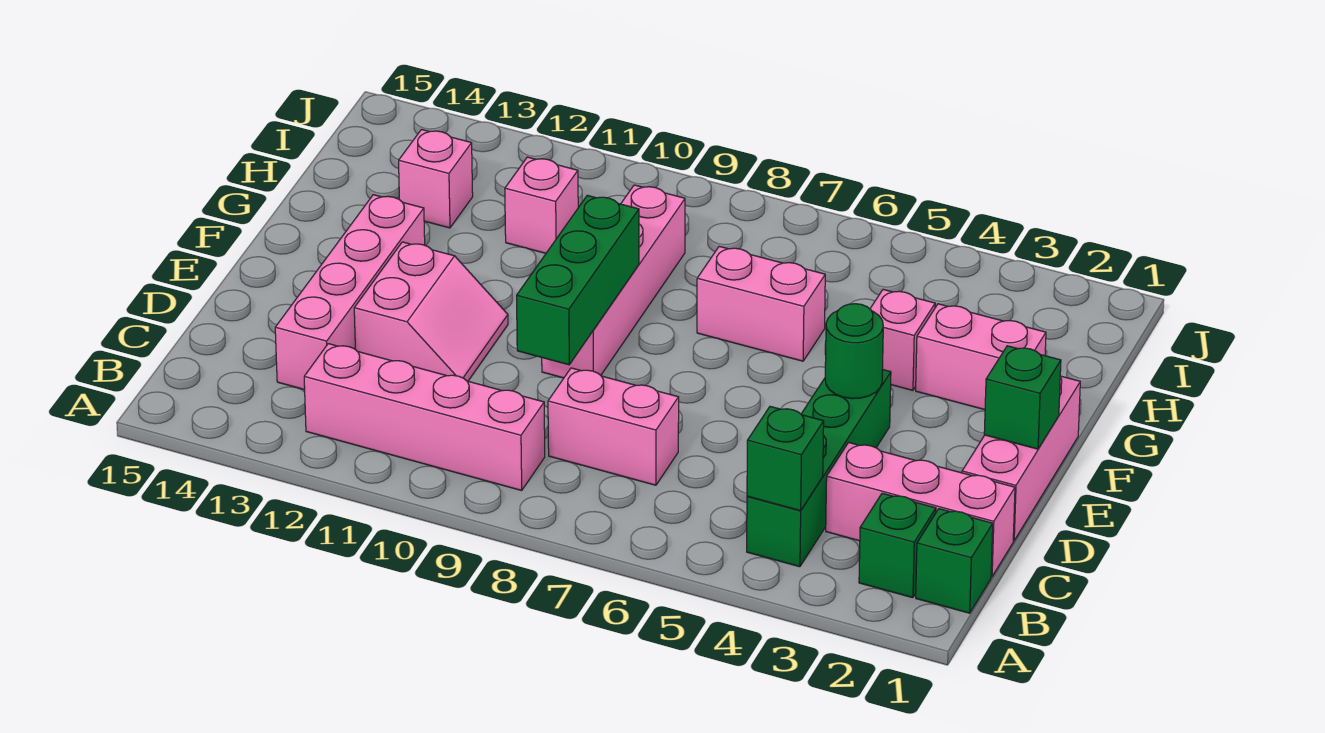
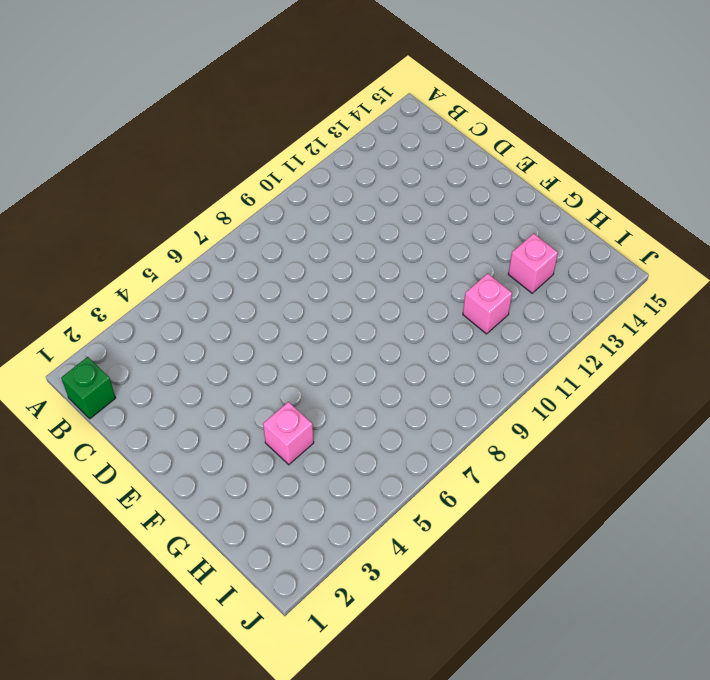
none -> green 1x1 brick [859,493,936,598]
none -> green 1x4 brick [747,370,891,567]
none -> pink 1x4 brick [304,344,545,490]

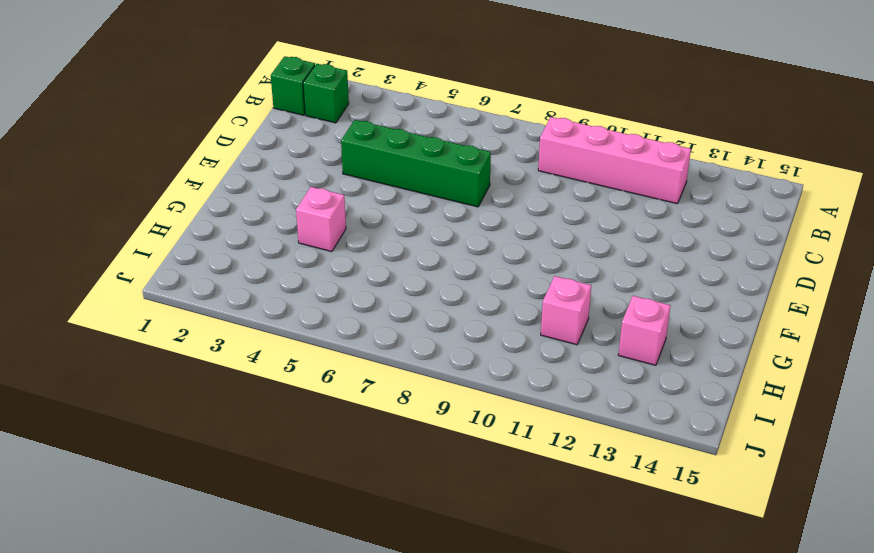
green 1x4 brick [341,120,491,207] -> green 1x4 brick turned to [747,370,891,567]
none -> pink 1x3 brick [826,443,1015,577]
none -> pink 1x2 brick [548,368,679,485]
none -> pink 1x4 brick [275,195,425,390]

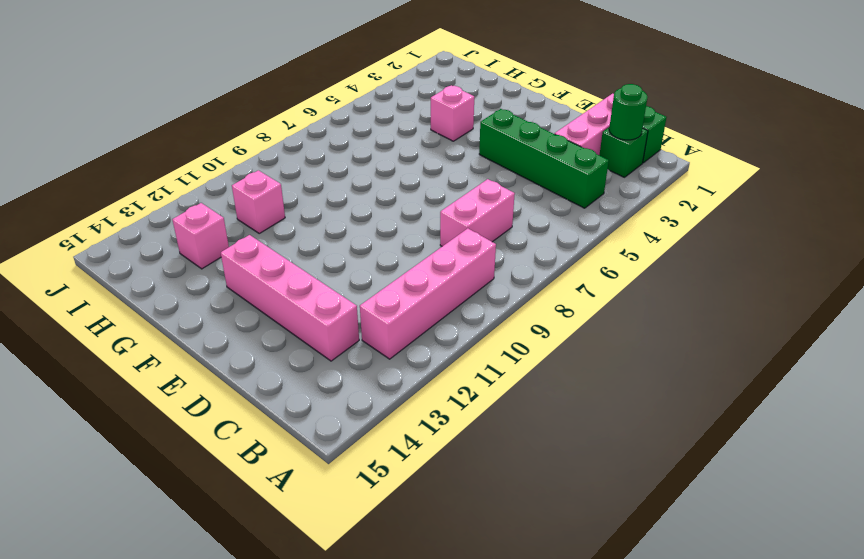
green 1x1 round brick [609,84,647,140] -> green 1x1 round brick moved to [825,304,883,399]
none -> pink 1x3 brick [962,376,1080,541]
none -> pink 2x2 slope [354,242,508,381]
none -> pink 1x4 brick [542,185,685,378]

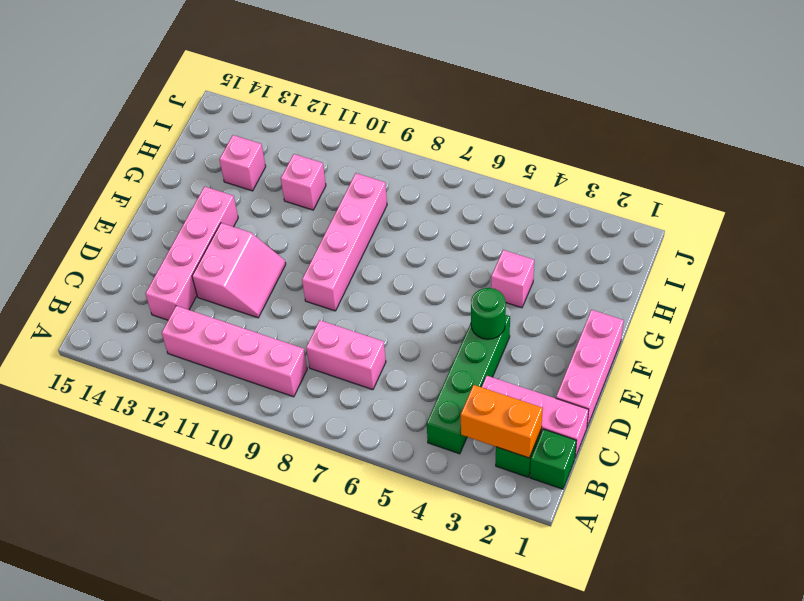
orange 1x2 brick [461,385,543,458] -> none
none -> pink 1x2 brick [916,304,1046,410]
none -> pink 1x2 brick [697,246,825,361]
none -> green 1x1 brick [747,406,824,511]

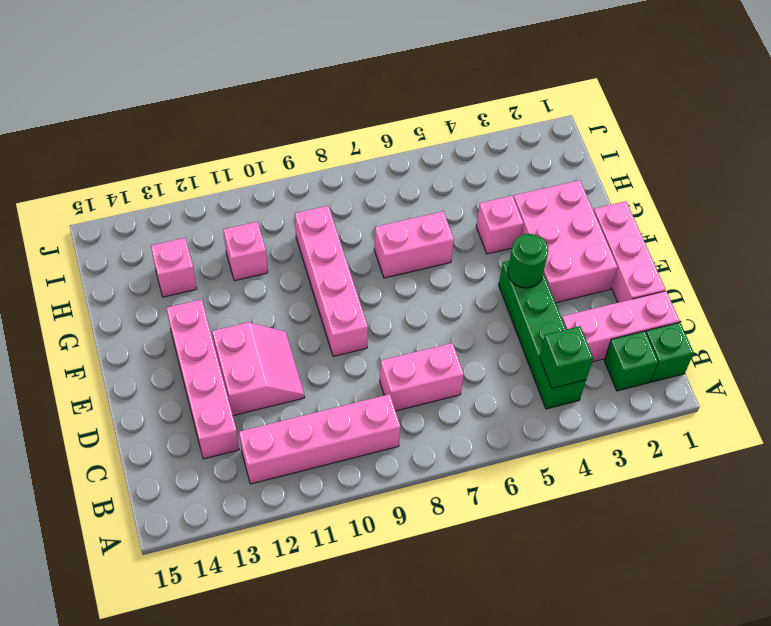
pink 2x3 brick [514,180,617,303] -> pink 1x2 brick [916,304,1046,410]
none -> green 1x3 brick [517,195,639,365]
none -> green 1x1 brick [984,346,1061,449]

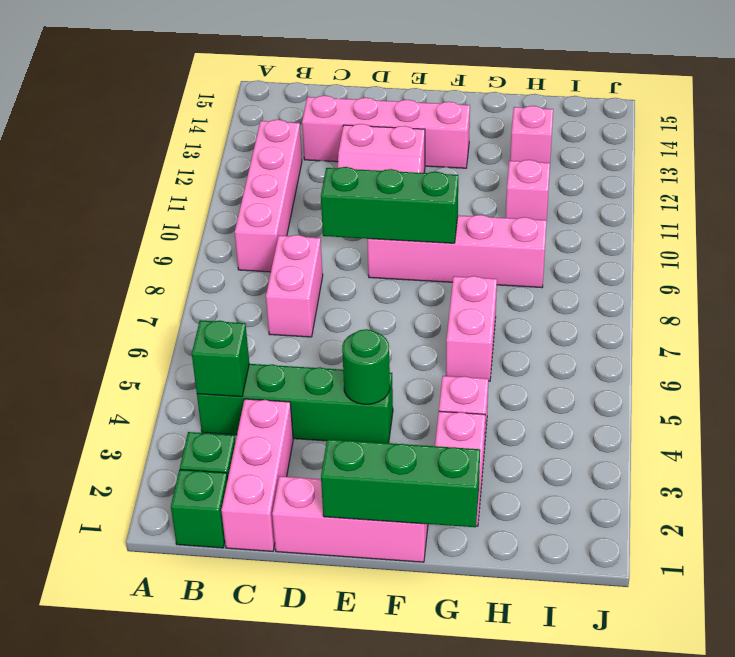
green 1x3 brick [321,439,480,527] -> green 1x1 brick [984,346,1061,449]

